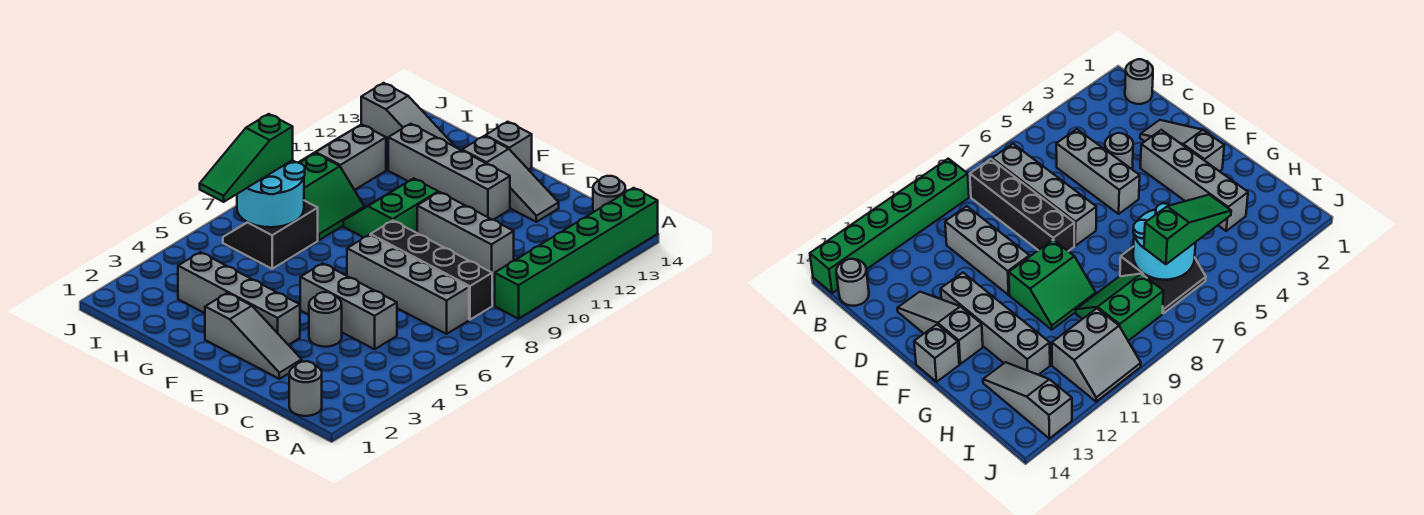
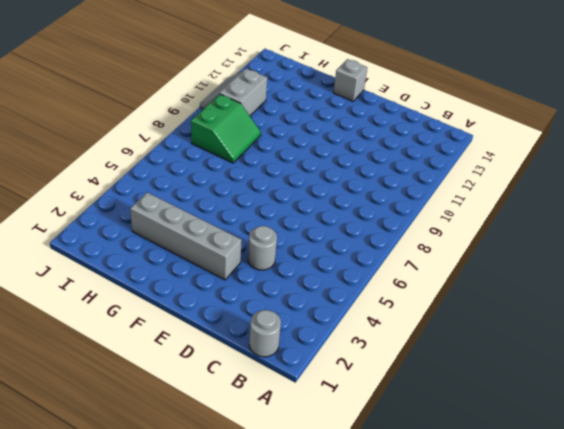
none -> green 1x6 brick [495,188,658,319]
none -> grey 1x4 brick [347,235,469,334]
none -> black 1x4 brick [370,221,492,320]

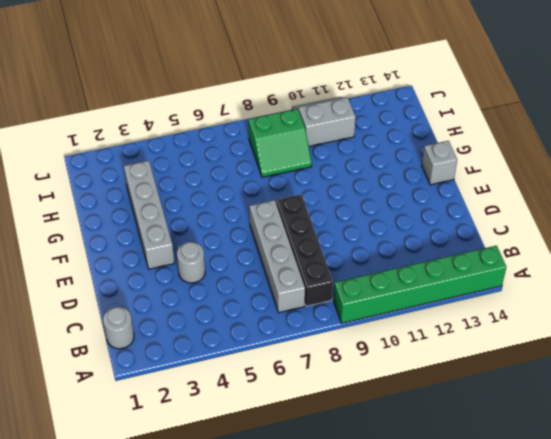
none -> grey 1x1 round brick [593,176,626,212]
none -> grey 1x3 brick [300,263,397,349]
none -> grey 1x3 brick [417,192,514,278]

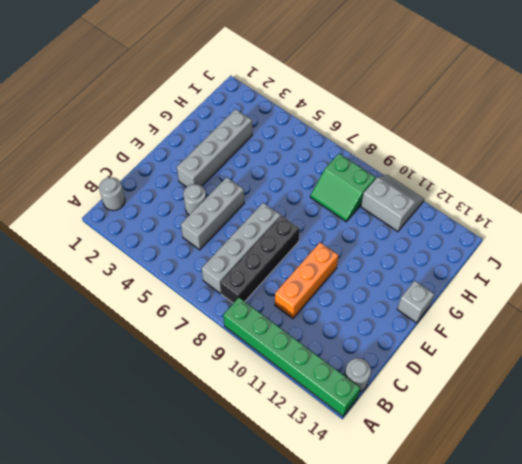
orange 1x3 brick [275,243,339,318] -> grey 1x3 brick [417,192,514,278]
none -> grey 1x3 slope [205,293,302,379]
none -> grey 1x3 slope [462,136,559,222]
none -> grey 1x4 brick [388,124,510,220]

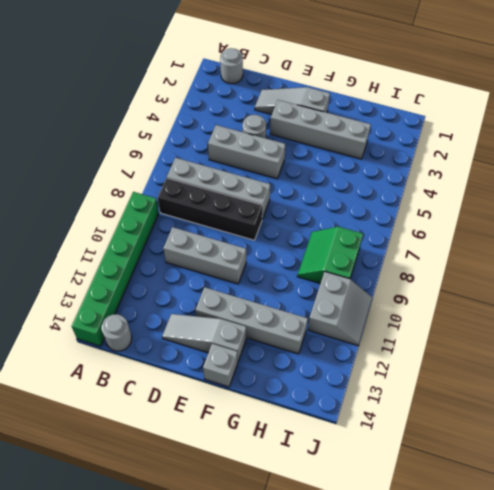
none -> green 2x2 slope [343,178,438,237]
none -> black 2x2 slope [223,201,318,269]
none -> grey 1x3 slope [361,83,455,147]

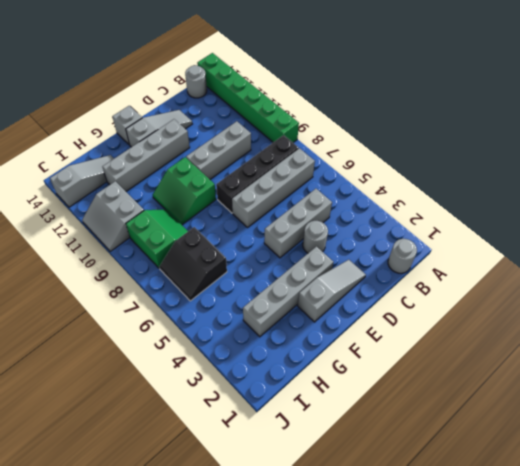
none -> cyan 2x2 round brick [237,160,305,227]
none -> green 1x3 slope [200,114,293,202]

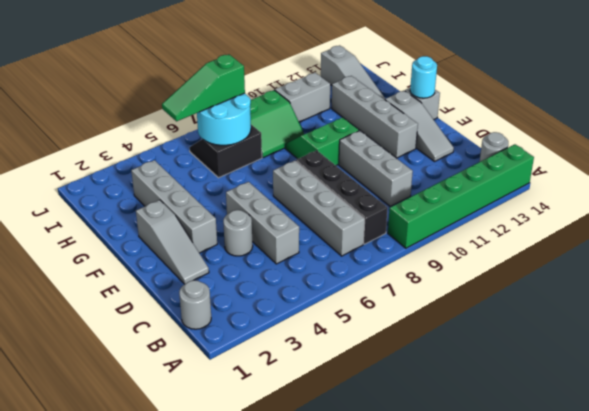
cyan 1x1 round brick [410,56,437,98] -> none

